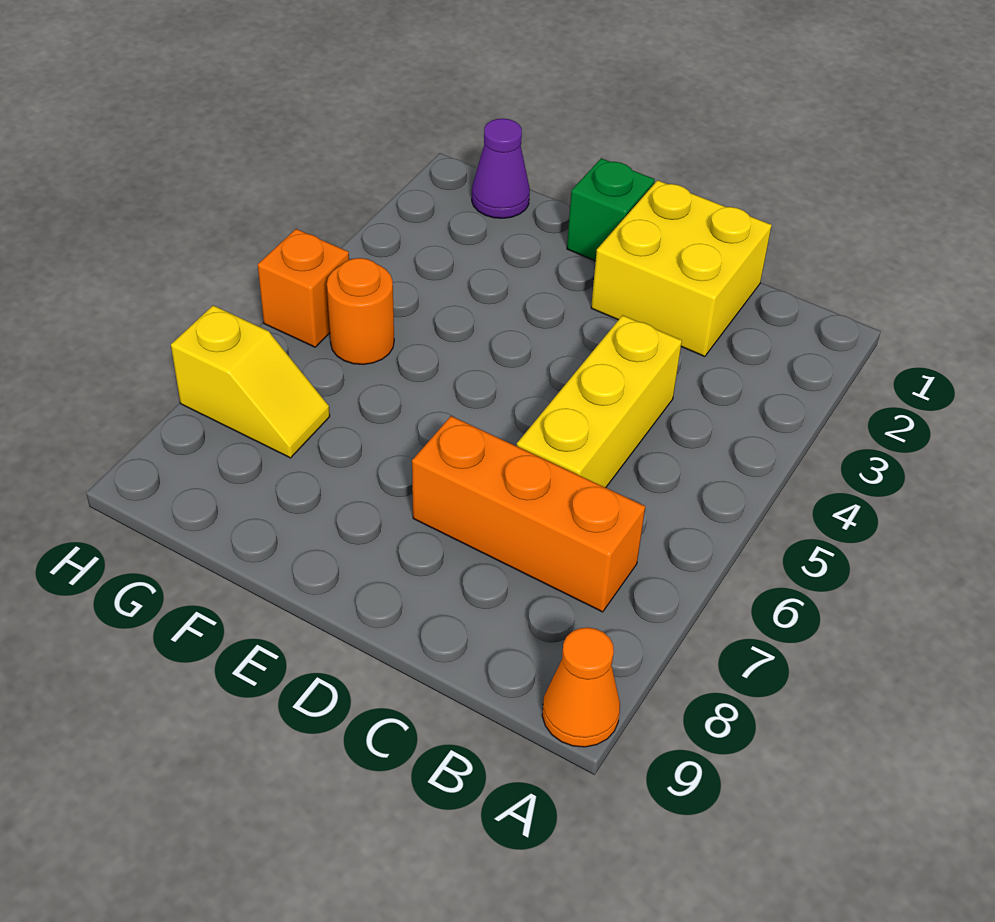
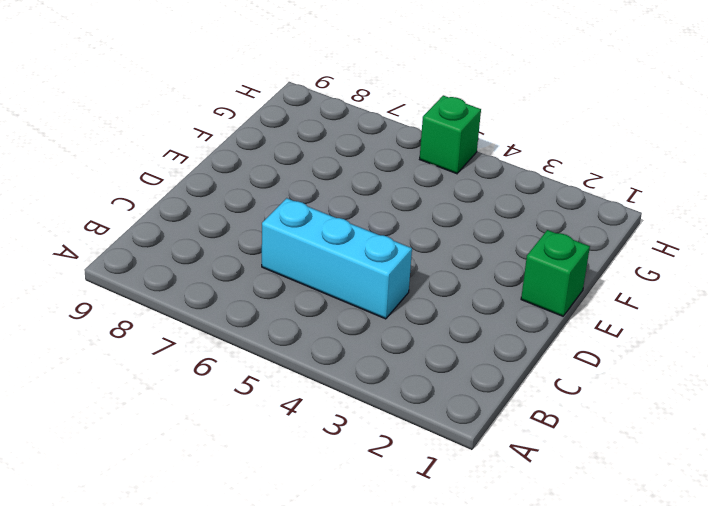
cyan 1x3 brick [262,198,412,319] -> yellow 1x3 brick [517,315,682,488]
green 1x1 brick [420,95,481,174] -> orange 1x1 brick [258,229,349,347]
none -> orange 1x1 cone [542,627,620,747]
none -> orange 1x3 brick [412,416,645,612]

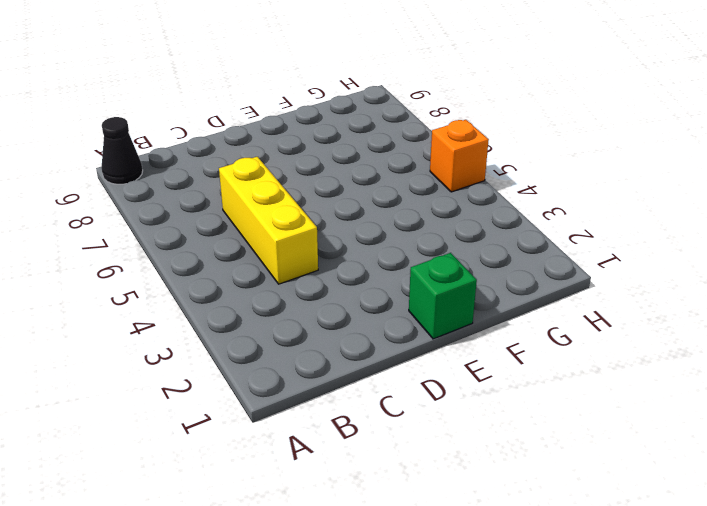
black 1x1 cone [101,117,143,184] -> orange 1x1 cone [542,627,620,747]
none -> orange 1x3 brick [412,416,645,612]
none -> yellow 2x2 brick [591,180,772,357]

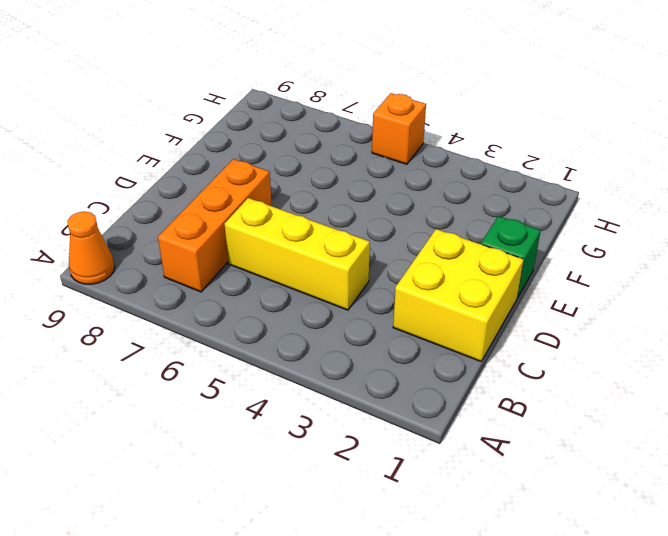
none -> purple 1x1 cone [472,119,530,218]
none -> orange 1x1 round brick [327,258,394,365]

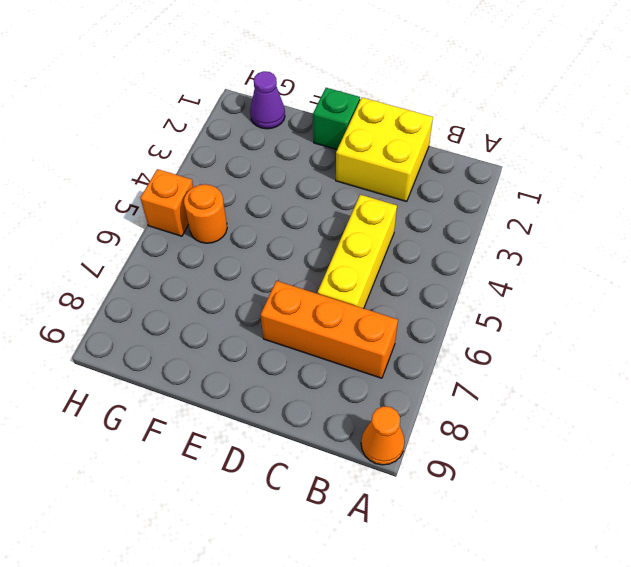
none -> yellow 1x2 slope [171,305,330,458]

